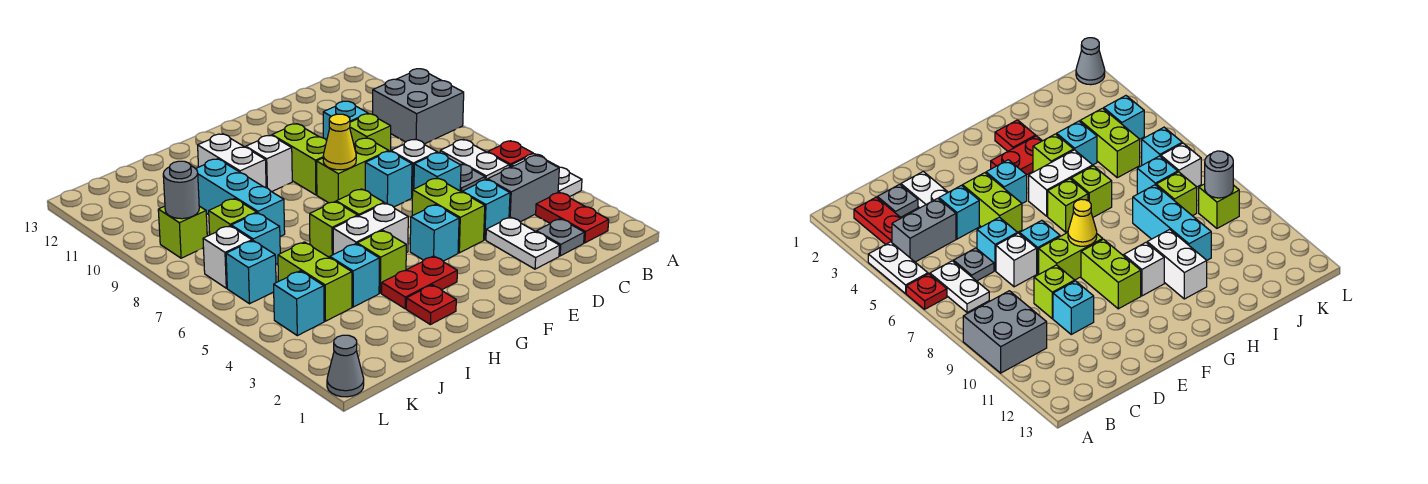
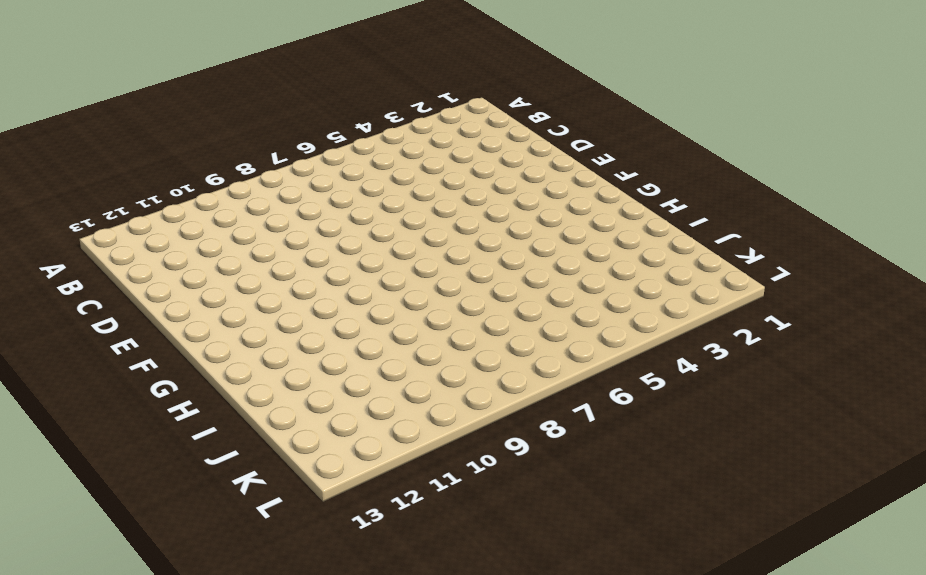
none -> white 1x2 plate [512,154,582,197]
none -> red 1x1 plate [488,141,533,168]
none -> grey 2x2 brick [373,69,464,144]
none -> red 1x2 plate [536,192,609,243]

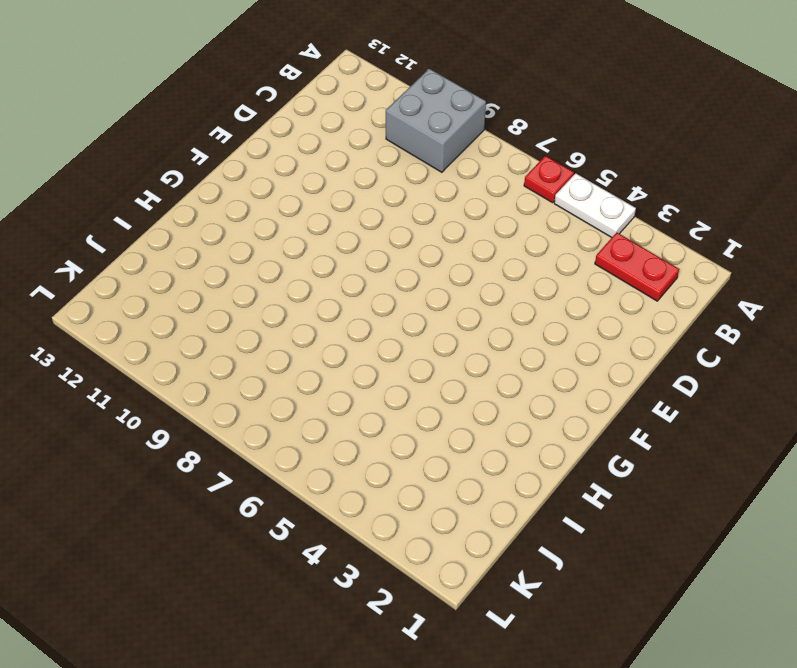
none -> grey 1x2 brick [488,156,559,222]
none -> white 1x2 plate [440,139,509,180]
none -> grey 1x1 plate [536,219,584,256]
none -> grey 1x1 plate [460,164,485,192]

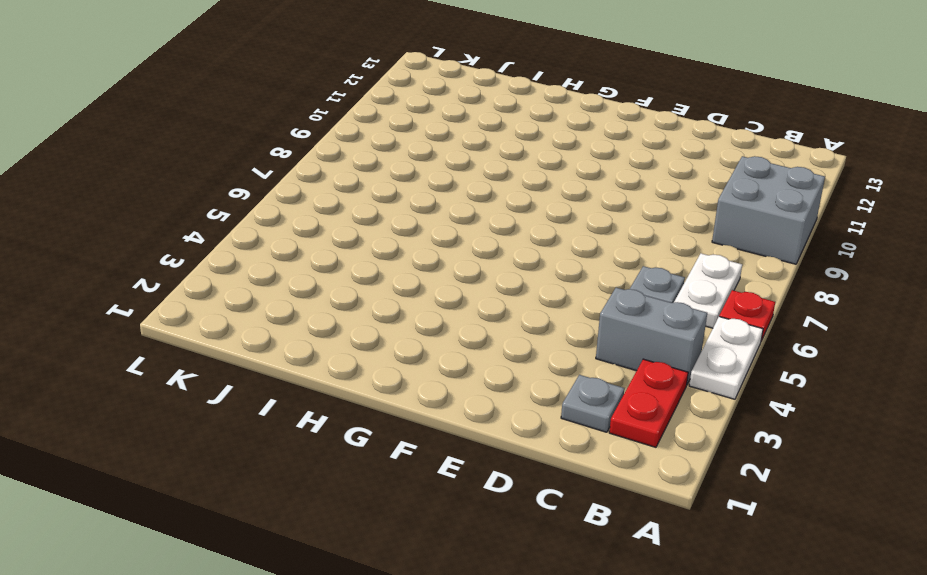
none -> white 1x2 plate [486,217,560,269]
none -> cyan 1x1 brick [462,180,510,240]
none -> cyan 1x1 brick [414,152,461,191]
none -> white 1x1 brick [391,140,437,196]

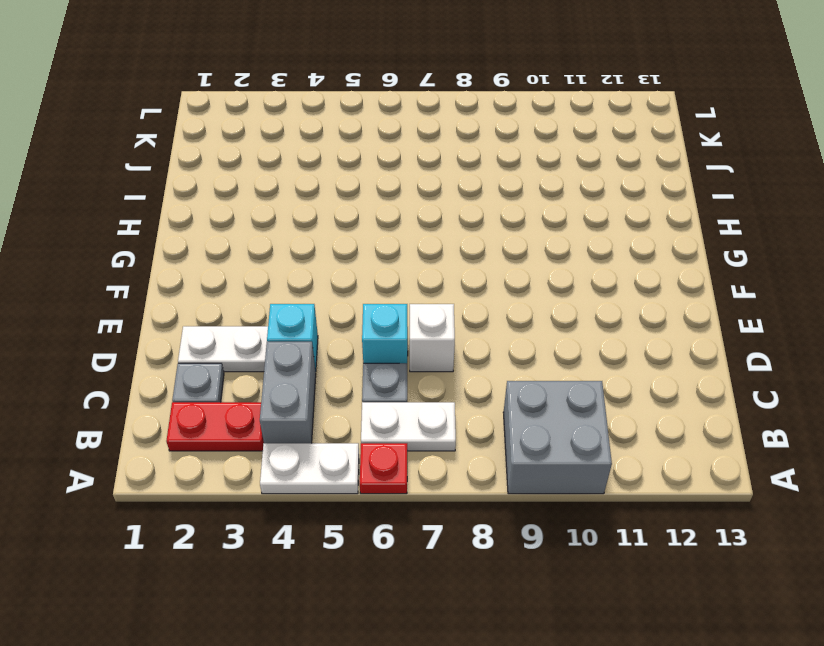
none -> lime 1x1 brick [350,114,391,151]
none -> cyan 1x1 brick [323,101,368,140]
none -> lime 1x2 brick [412,178,485,253]
none -> cyan 1x1 brick [365,151,412,207]

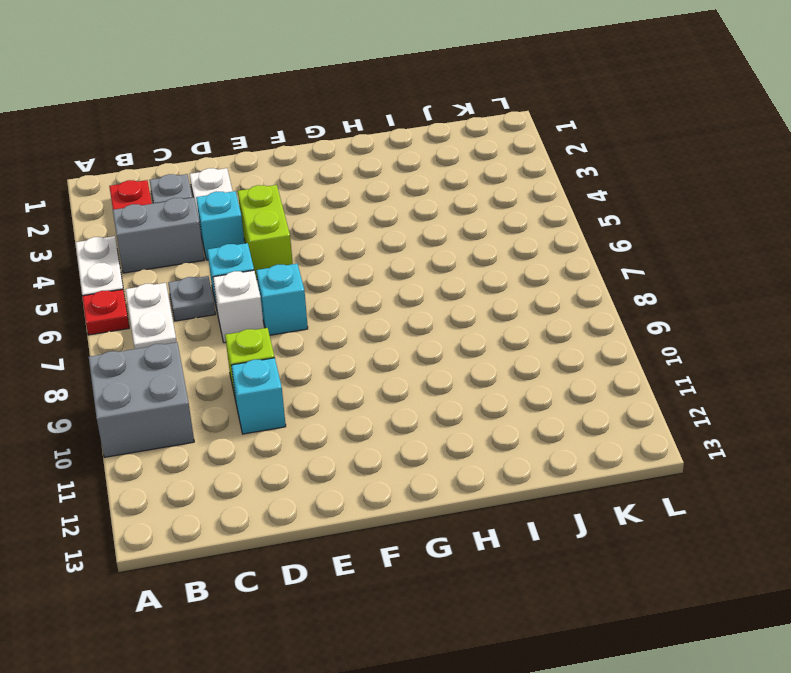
none -> lime 1x2 brick [317,138,389,203]
none -> cyan 1x1 brick [410,205,459,261]
none -> lime 1x2 brick [272,124,327,195]
none -> red 1x2 plate [382,256,457,309]

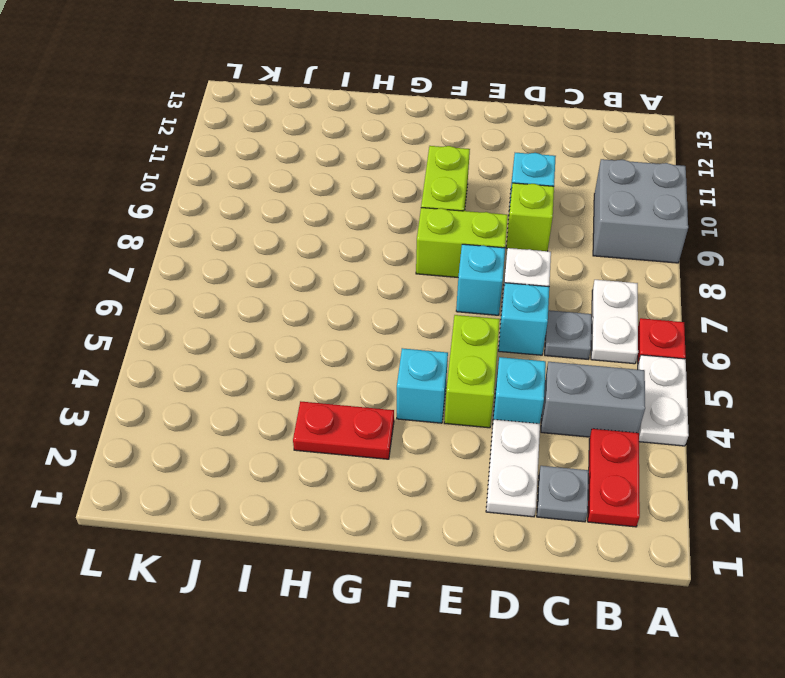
none -> white 1x2 brick [333,203,408,254]
none -> lime 1x1 brick [336,189,384,216]
none -> white 1x1 brick [246,135,292,192]
none -> red 1x1 plate [406,285,456,325]

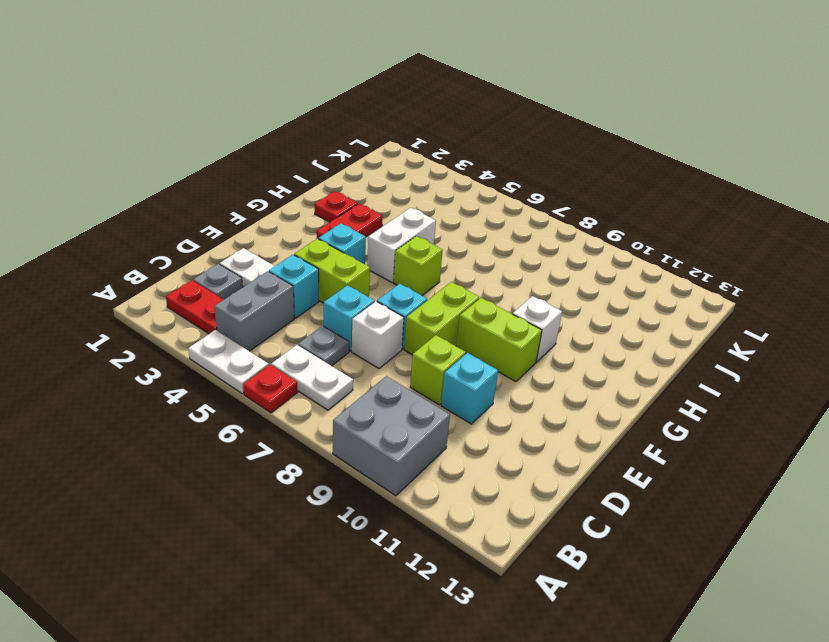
none -> lime 1x1 brick [357,231,406,293]
none -> lime 1x1 brick [310,202,358,258]
none -> white 1x2 brick [198,134,266,188]
none -> cyan 1x1 brick [330,244,379,307]

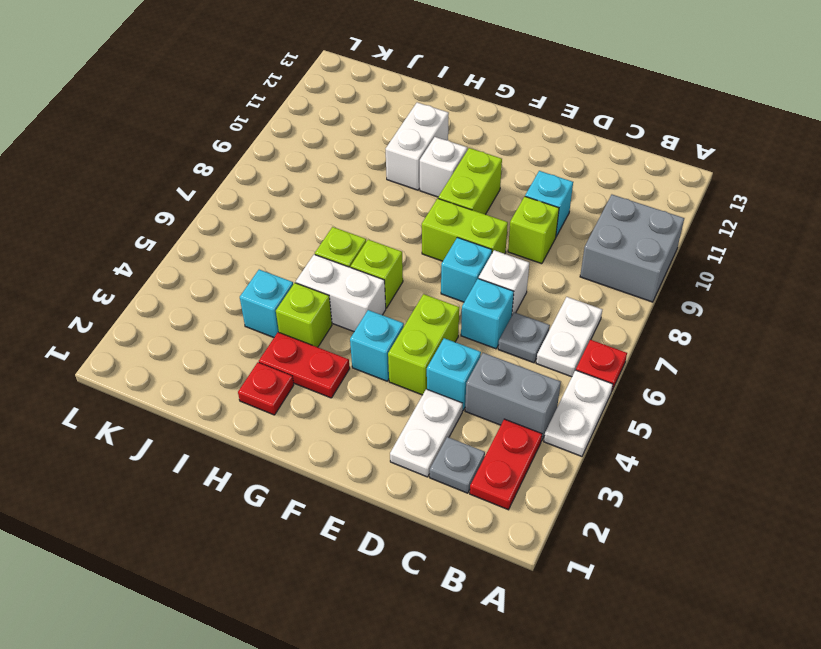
none -> cyan 1x3 brick [196,159,285,237]
none -> lime 1x2 brick [278,242,352,321]
none -> cyan 1x1 brick [231,213,280,264]
none -> lime 1x1 brick [209,199,257,235]

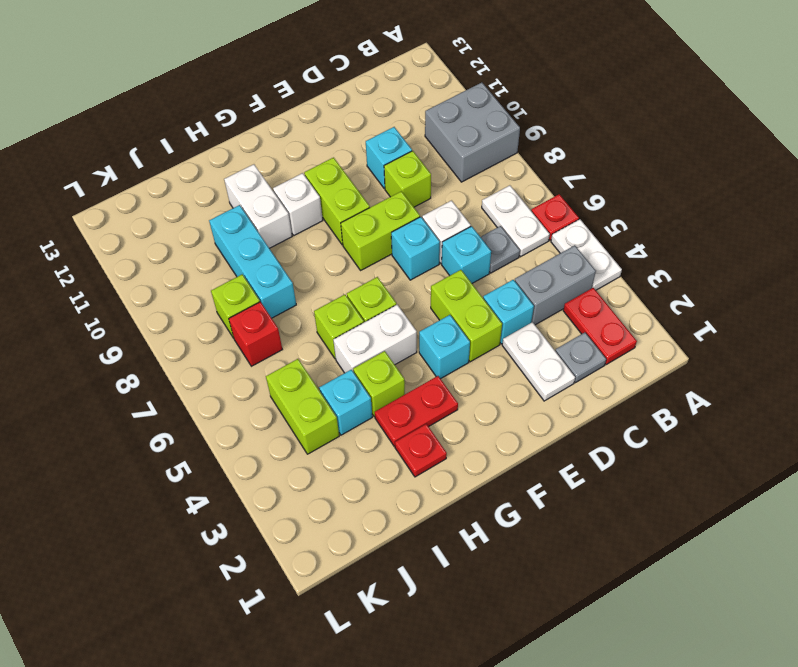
red 1x1 brick [229,302,282,366] -> cyan 1x1 brick [231,213,280,264]
none -> cyan 1x1 brick [274,271,324,336]
none -> cyan 1x1 brick [226,241,276,304]
none -> white 1x1 brick [203,226,252,288]
none -> lime 1x1 brick [158,206,207,258]

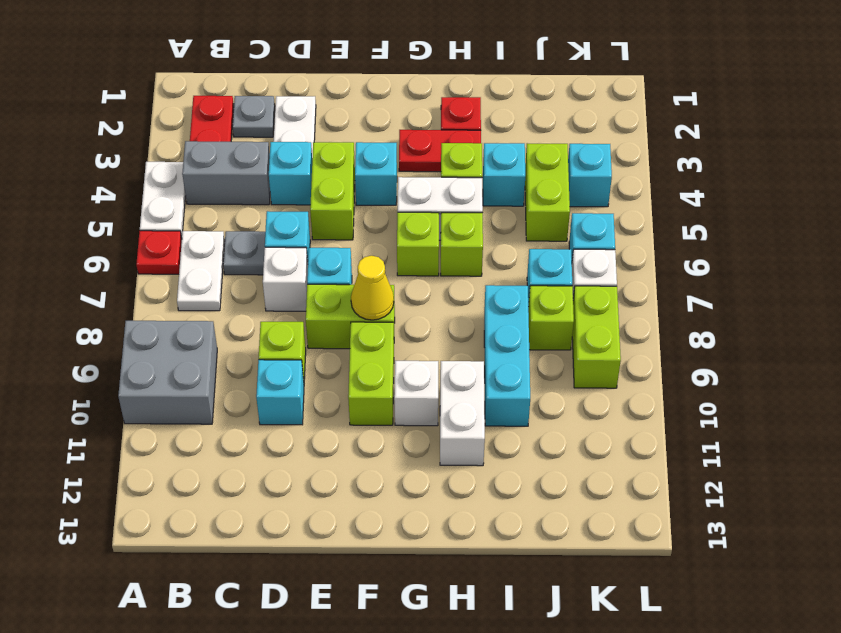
lime 1x2 brick [572,286,621,388] -> lime 1x1 brick [158,206,207,258]
none -> grey 1x1 cone [327,335,364,397]
none -> grey 1x1 round brick [163,161,199,219]

